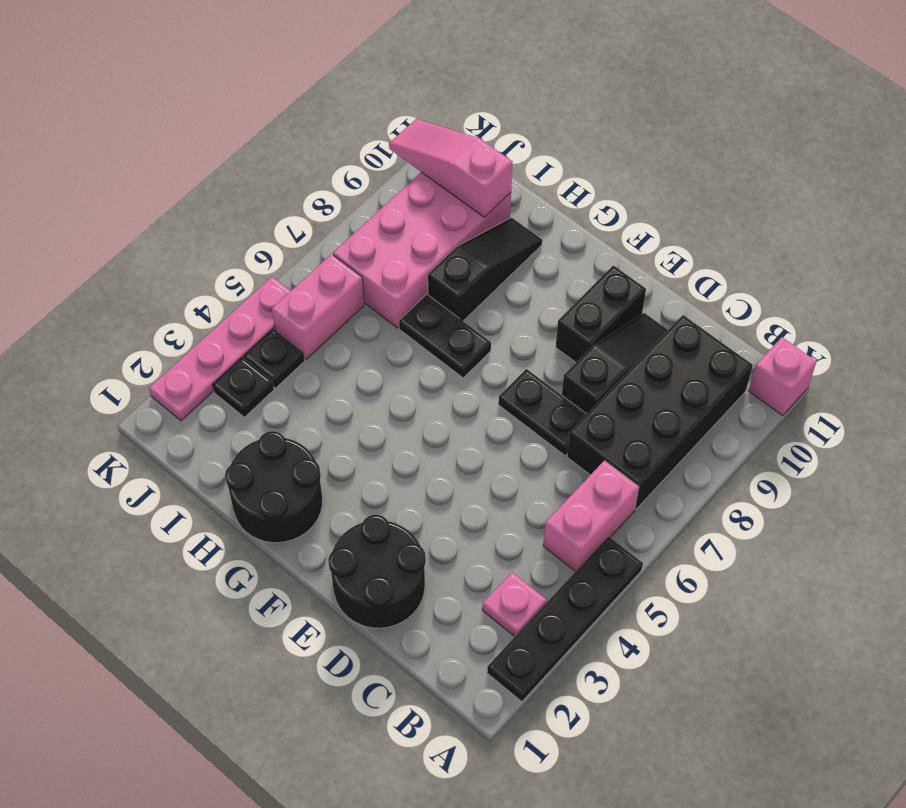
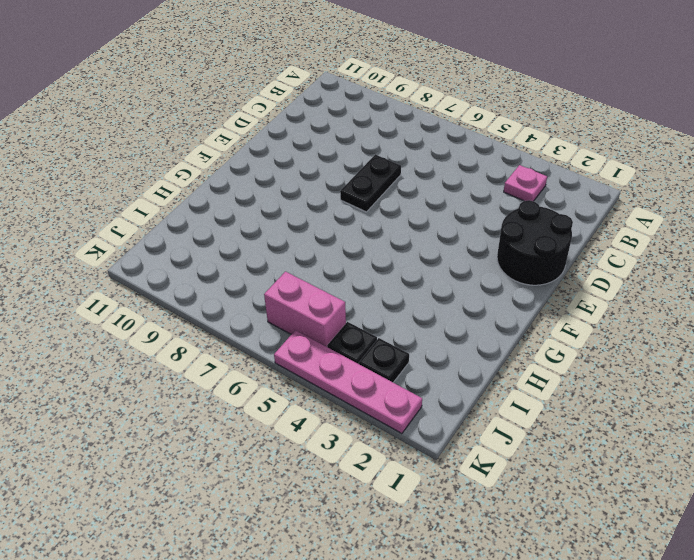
none -> black 1x4 plate [487,536,643,702]
none -> pink 1x1 brick [749,337,817,416]
none -> pink 1x2 brick [543,461,639,572]

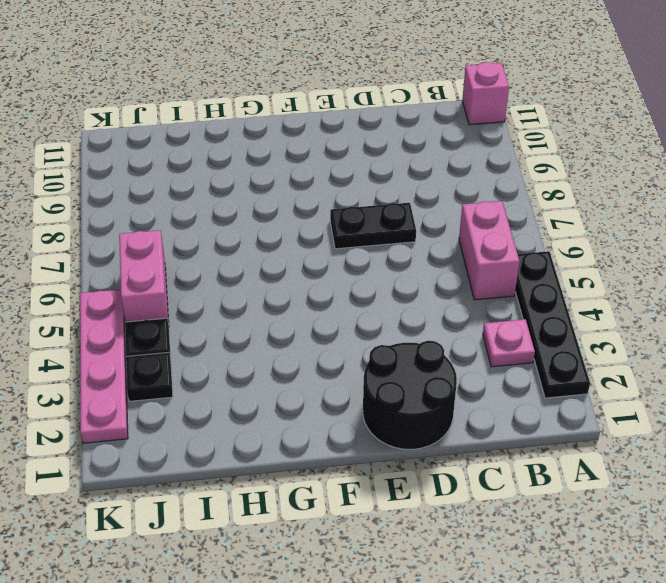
none -> black 2x4 brick [567,315,753,510]
none -> black 1x3 slope [562,313,668,414]
none -> black 1x2 brick [556,265,646,362]

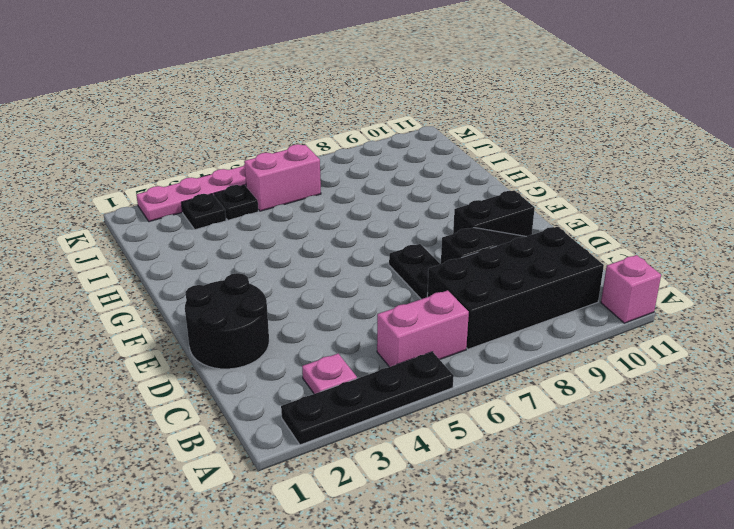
none -> black 2x2 round brick [225,431,323,543]
none -> black 1x2 plate [399,294,491,378]
none -> black 1x3 slope [428,218,542,321]

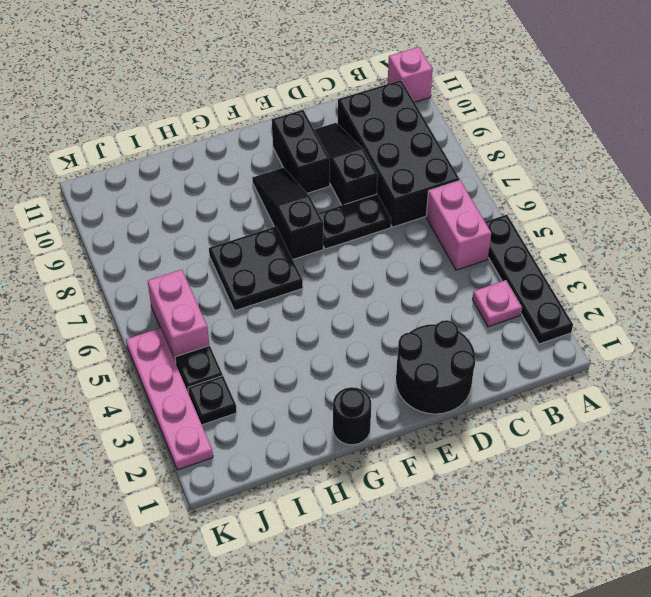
black 1x3 slope [252,168,323,259] -> black 1x3 slope moved to [428,218,542,321]
black 1x1 round brick [333,387,371,445] -> black 2x2 round brick [225,431,323,543]
black 2x2 plate [209,227,303,311] -> black 1x2 plate [399,294,491,378]
none -> pink 2x4 brick [333,172,511,328]
none -> pink 1x3 slope [389,119,512,217]

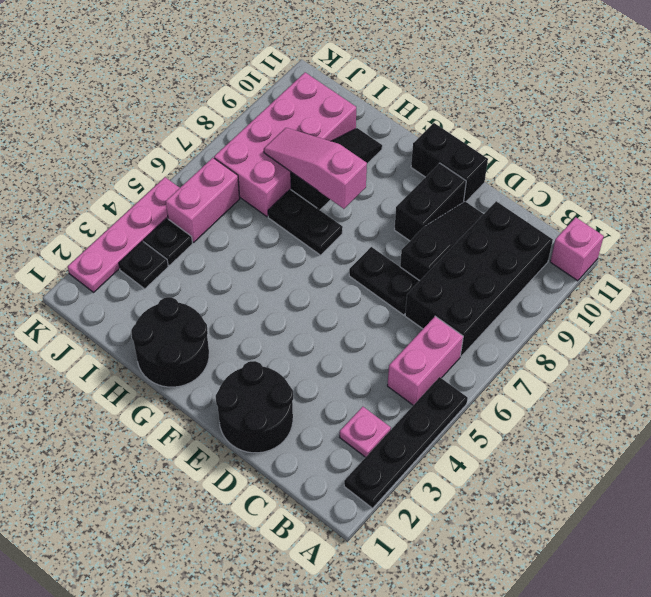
black 1x2 brick [411,123,488,202] -> none
pink 1x3 slope [264,128,367,209] -> pink 1x3 slope moved to [389,119,512,217]

